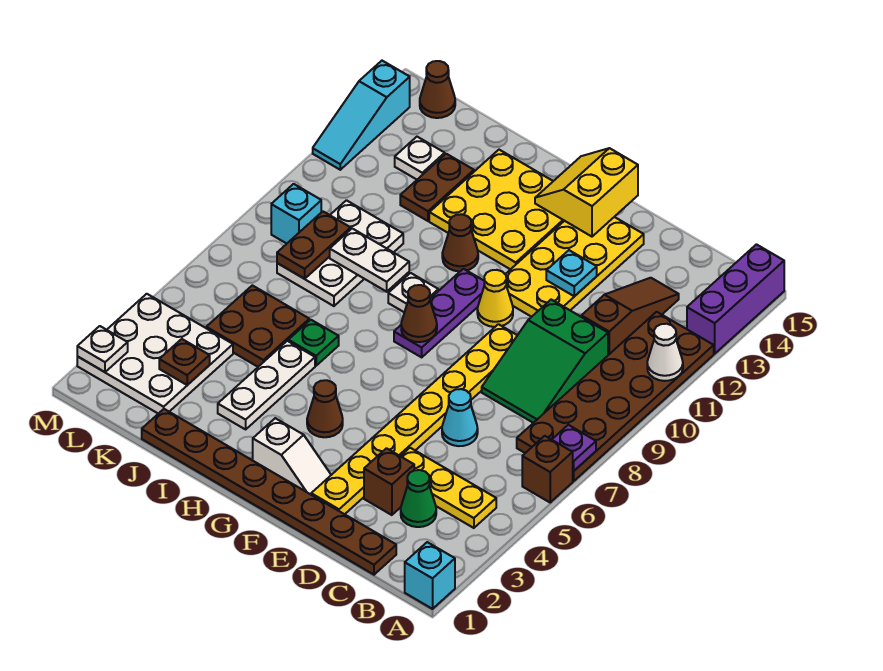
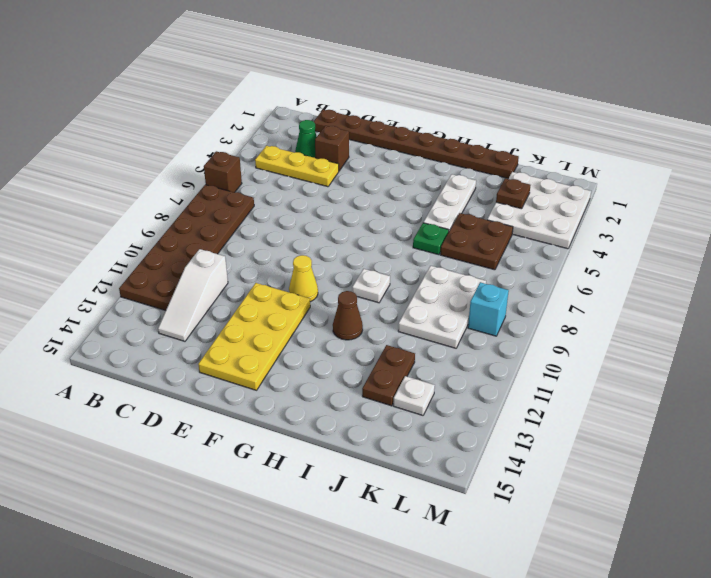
white 1x3 slope [158,249,228,341] -> brown 1x3 slope [581,278,679,355]
none -> cyan 1x1 brick [405,542,455,609]
none -> purple 1x3 brick [687,245,784,354]
none -> green 2x3 slope [482,300,608,423]
none -> cyan 1x1 cone [442,389,478,446]

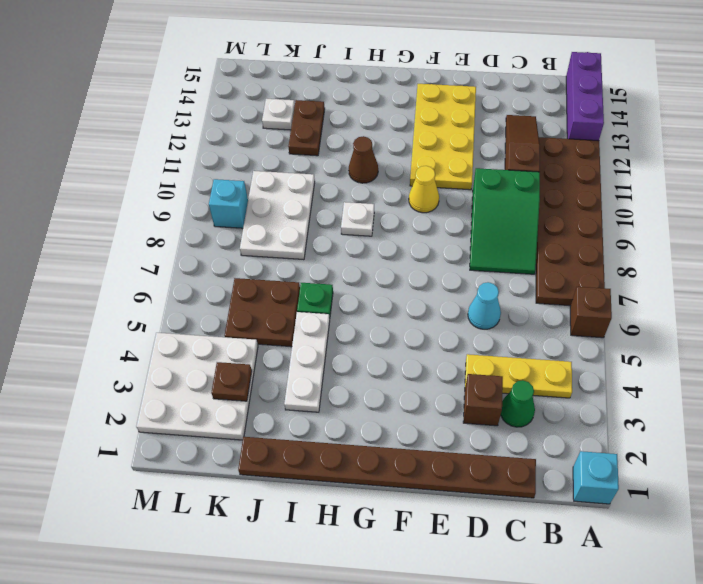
none -> yellow 1x8 plate [311,324,517,514]
none -> white 1x2 slope [253,418,331,494]
none -> brown 1x1 cone [307,380,343,437]
none -> purple 1x3 plate [394,269,485,357]

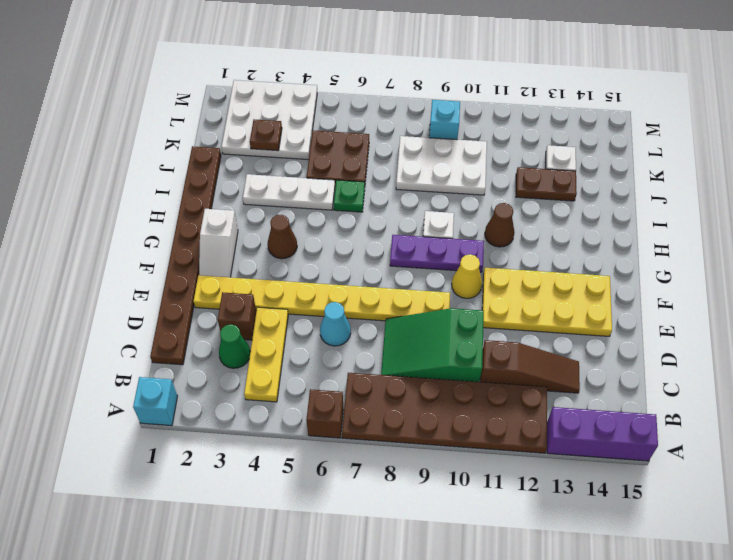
none -> yellow 3x3 plate [429,150,564,269]
none -> brown 1x1 cone [420,61,455,118]
none -> cyan 1x3 slope [313,61,410,170]
none -> purple 1x1 plate [552,425,596,471]

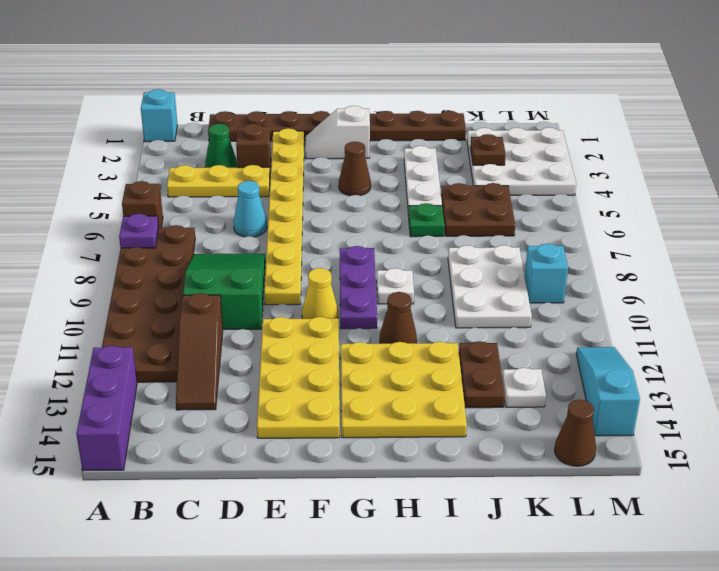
none -> white 1x1 cone [647,324,683,381]
none -> cyan 1x1 plate [546,250,597,296]
none -> yellow 2x2 slope [535,148,638,237]
none -> brown 1x1 cone [401,285,437,342]

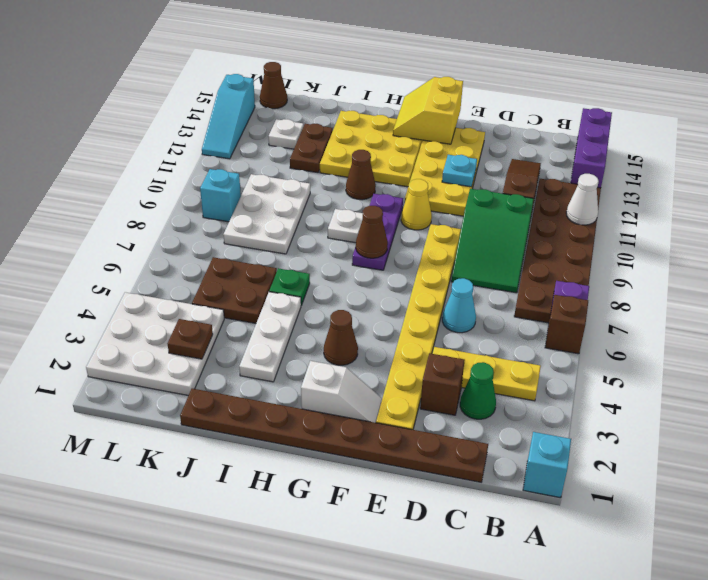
none -> white 1x2 plate [330,229,409,292]
none -> brown 1x2 plate [277,211,351,279]
none -> white 1x1 plate [77,326,128,372]

